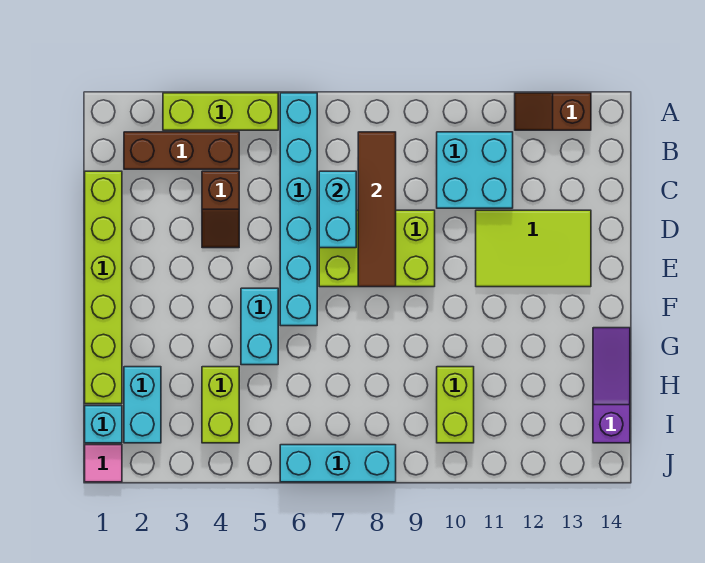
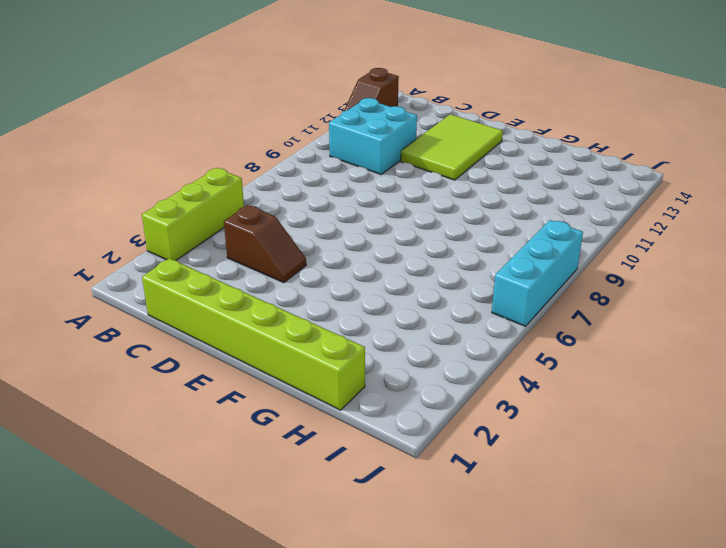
none -> cyan 1x6 brick [280,93,317,326]
none -> brown 1x3 brick [124,132,239,169]
none -> lime 2x3 brick [319,210,435,287]

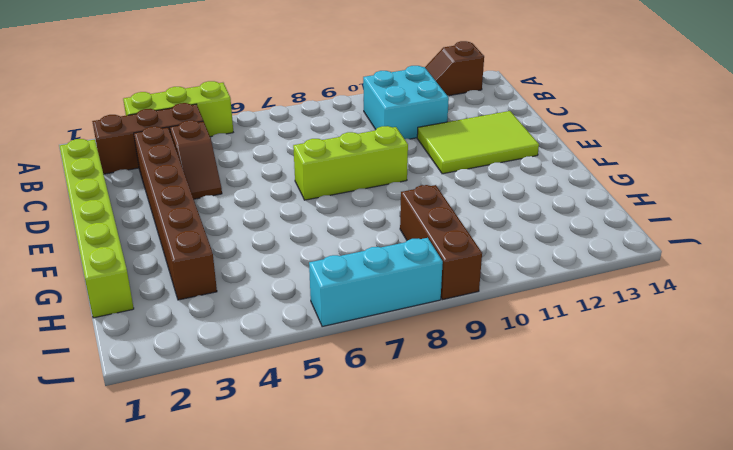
brown 1x6 brick [134,126,217,300] -> none
lime 1x3 brick [293,126,408,200] -> lime 2x3 brick [319,210,435,287]
brown 1x3 brick [400,185,482,300] -> none
none -> cyan 1x6 brick [280,93,317,326]
none -> cyan 1x2 brick [241,288,278,365]
none -> purple 1x3 slope [593,328,630,443]

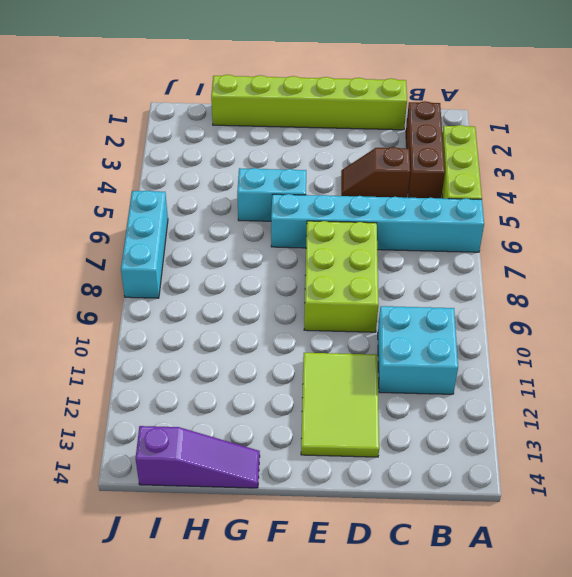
none -> brown 1x2 slope [515,93,591,130]
none -> cyan 1x2 brick [124,367,161,443]
none -> lime 1x2 brick [202,367,239,443]

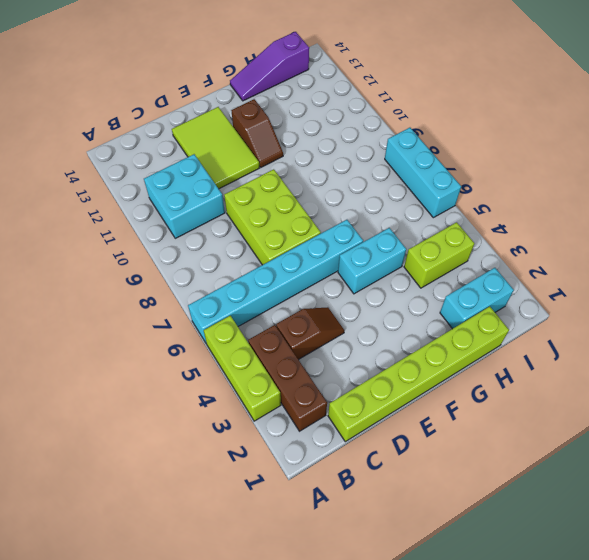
brown 1x2 slope [231,99,283,167] -> brown 1x2 slope moved to [515,93,591,130]
none -> lime 1x2 brick [437,367,474,443]
none -> cyan 1x1 brick [85,406,122,443]
none -> pink 1x1 tile [85,445,122,482]

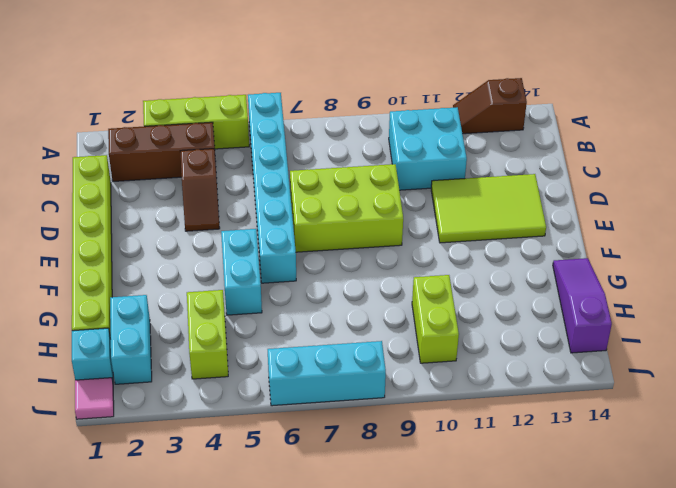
none -> brown 1x4 tile [358,132,396,287]
none -> cyan 1x2 brick [319,171,356,248]

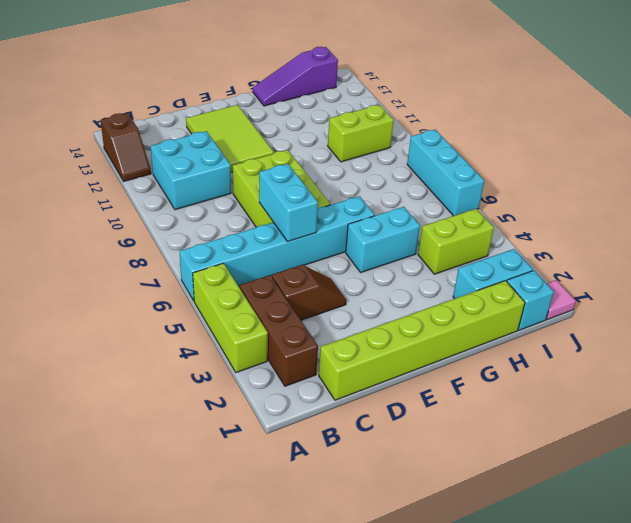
cyan 1x2 brick [259,164,318,242] -> cyan 1x2 brick turned to [319,171,356,248]
none -> brown 1x4 tile [358,132,396,287]

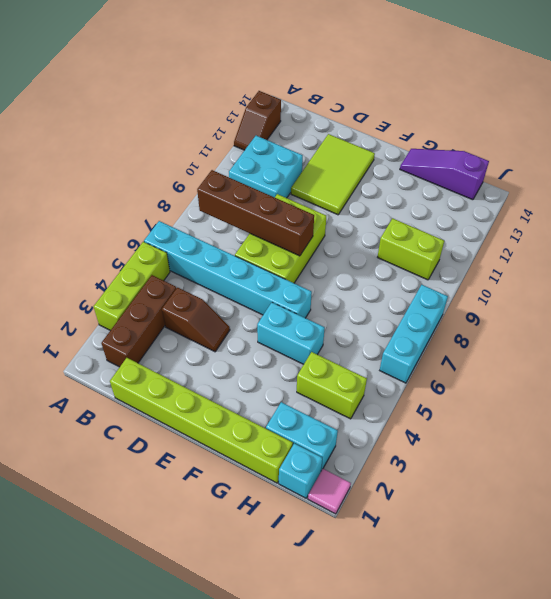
brown 1x4 brick [197,170,314,256] -> brown 1x4 tile [358,132,396,287]
none -> cyan 1x2 brick [319,171,356,248]

